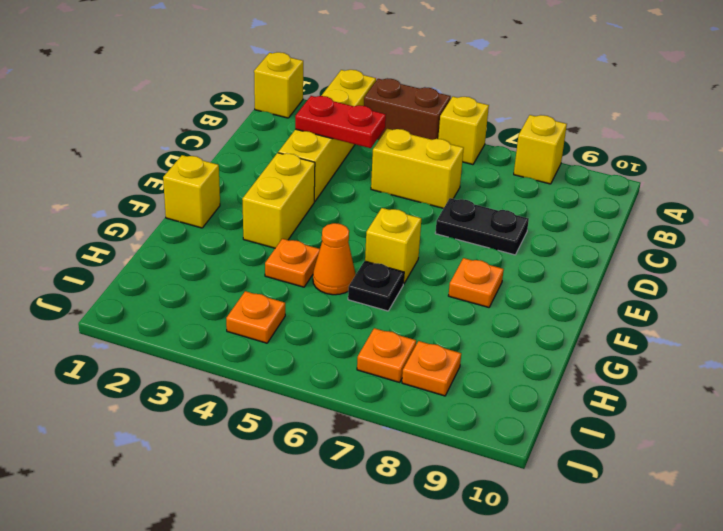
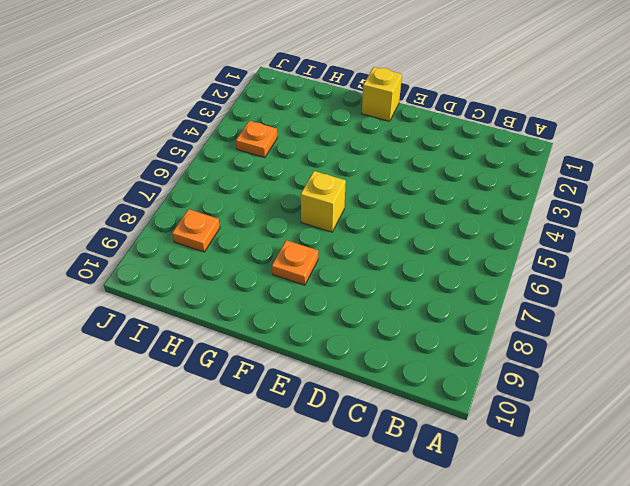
none -> yellow 1x1 brick [254,52,303,118]
none -> yellow 1x4 brick [278,70,376,202]
none -> brown 1x2 brick [364,78,451,140]

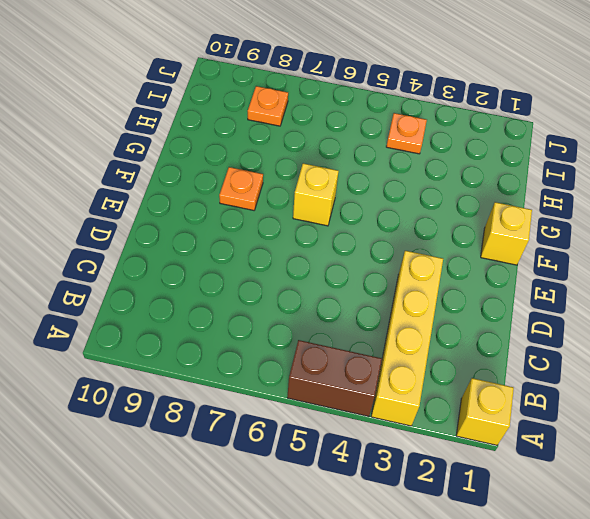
none -> yellow 1x1 brick [438,97,489,164]
none -> yellow 1x1 brick [514,115,567,184]
none -> yellow 1x2 brick [371,129,464,208]

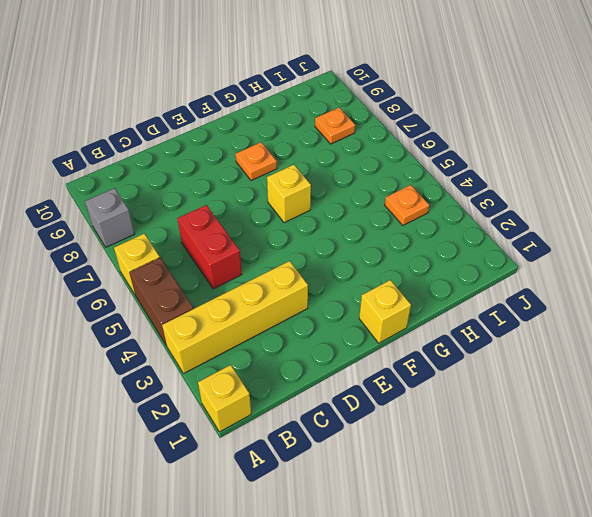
grey 1x1 brick [85,188,135,247] -> yellow 1x1 brick [514,115,567,184]
red 1x2 brick [178,205,242,289] -> yellow 1x2 brick [371,129,464,208]
none -> black 1x2 plate [435,198,529,255]
none -> yellow 1x2 brick [242,153,315,248]
none -> orange 1x1 plate [265,239,320,287]

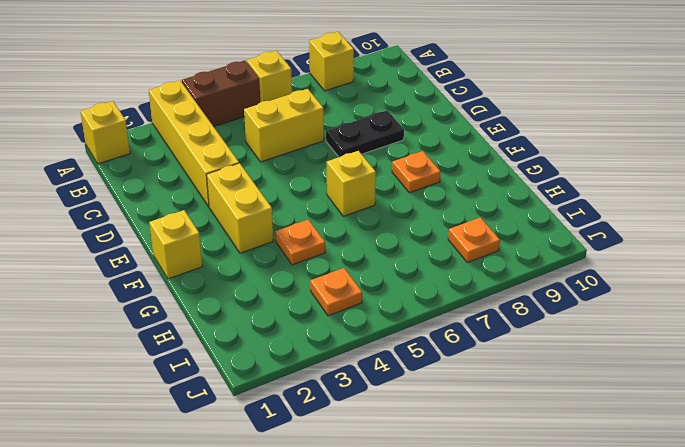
none -> orange 1x1 cone [313,223,356,295]
none -> black 1x1 plate [348,261,404,311]
none -> orange 1x1 plate [357,328,416,382]

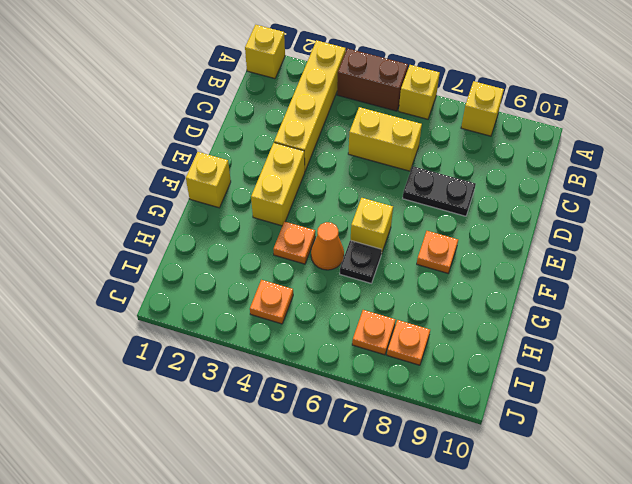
none -> red 1x2 plate [295,96,386,148]

